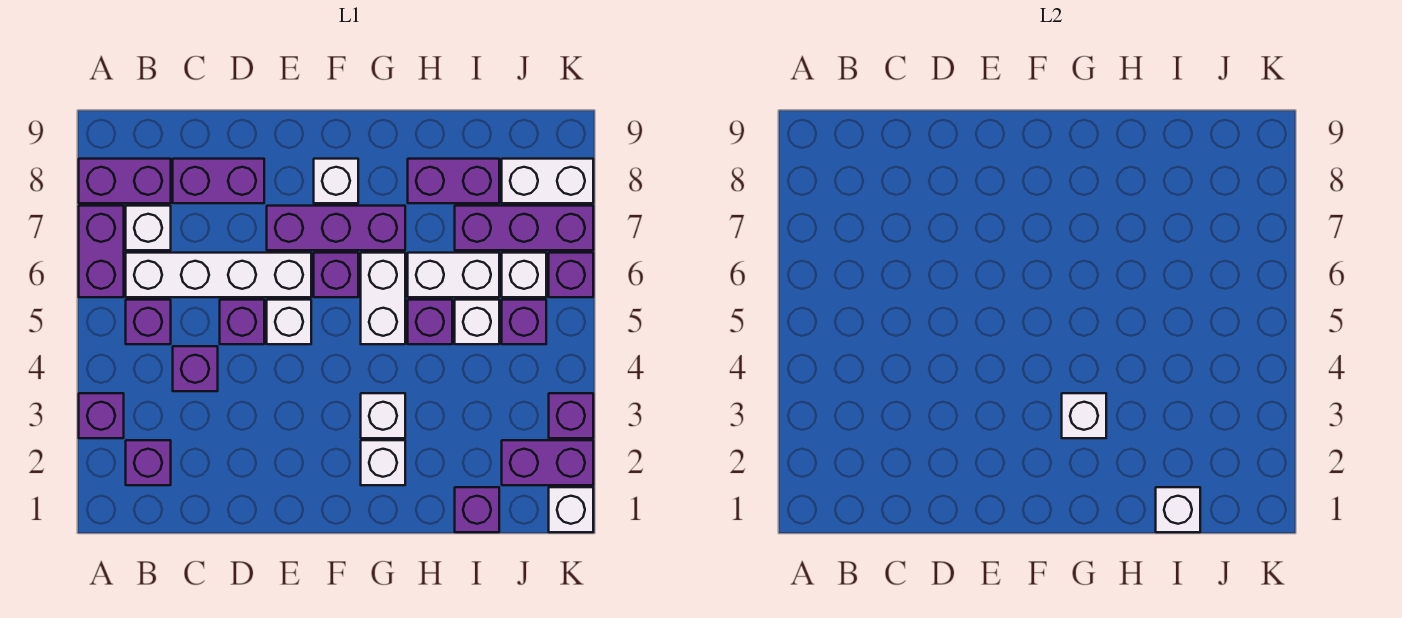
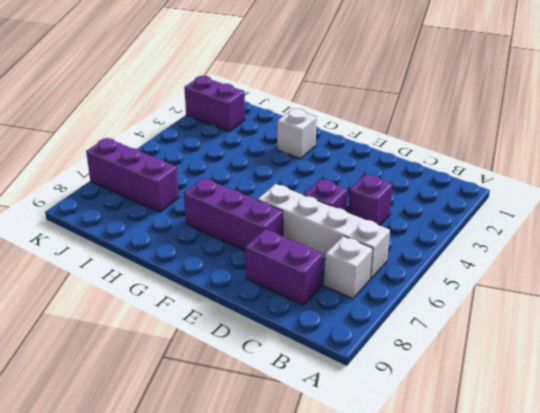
none -> purple 1x1 brick [79,393,124,438]
none -> purple 1x2 brick [79,206,124,297]
none -> purple 1x2 brick [79,159,171,203]
none -> purple 1x1 brick [126,440,171,485]

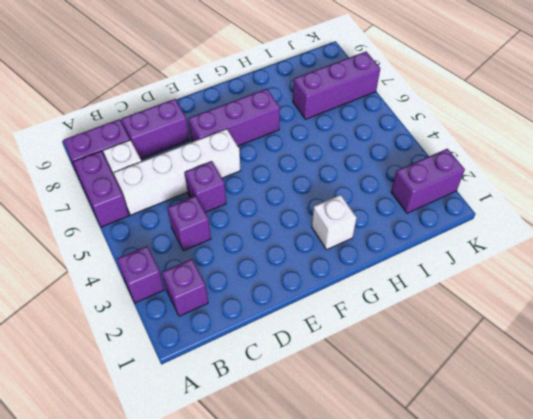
none -> purple 1x1 brick [126,300,171,344]
none -> white 1x1 brick [267,300,311,344]
none -> purple 1x1 brick [314,253,358,297]
none -> white 1x1 brick [314,159,358,203]

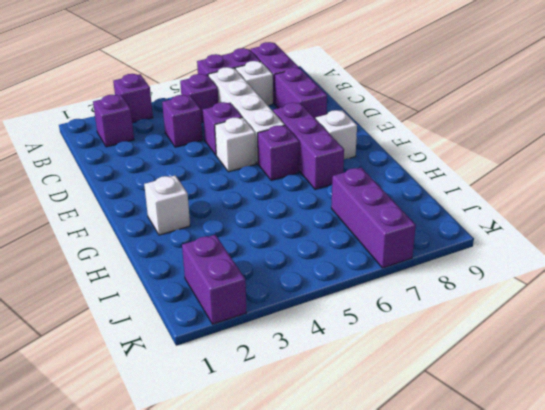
none -> white 1x1 brick [361,393,405,438]
none -> white 1x2 brick [361,253,405,344]
none -> purple 1x1 brick [408,300,452,344]
none -> white 1x2 brick [408,253,499,297]

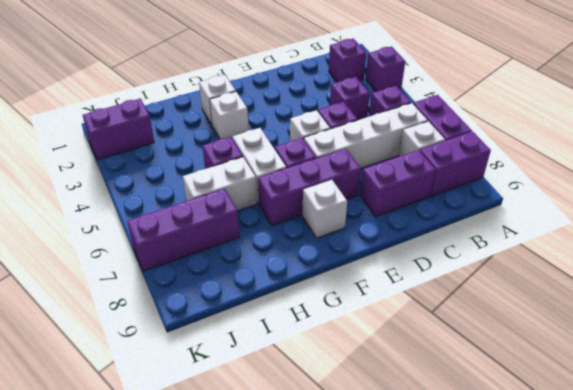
none -> purple 1x2 brick [408,159,499,203]
none -> purple 1x1 brick [455,487,499,532]
none -> white 1x1 brick [455,300,499,344]
none -> purple 1x1 brick [502,300,546,344]

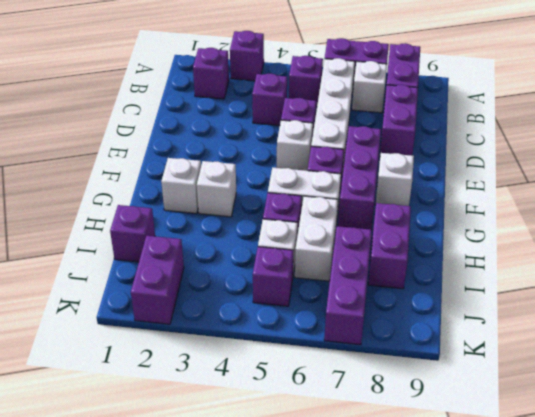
none -> white 1x1 brick [502,253,546,297]
none -> white 1x2 brick [502,159,593,203]
none -> white 1x1 brick [549,487,593,532]
none -> purple 1x1 brick [549,393,593,438]

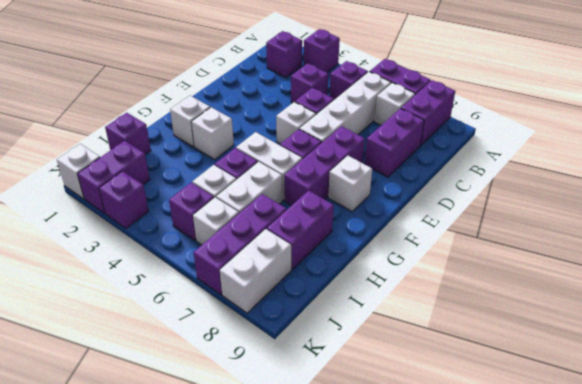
none -> purple 1x1 brick [549,253,593,297]
none -> white 1x1 brick [1062,393,1106,438]
none -> white 1x1 brick [1156,487,1200,532]

